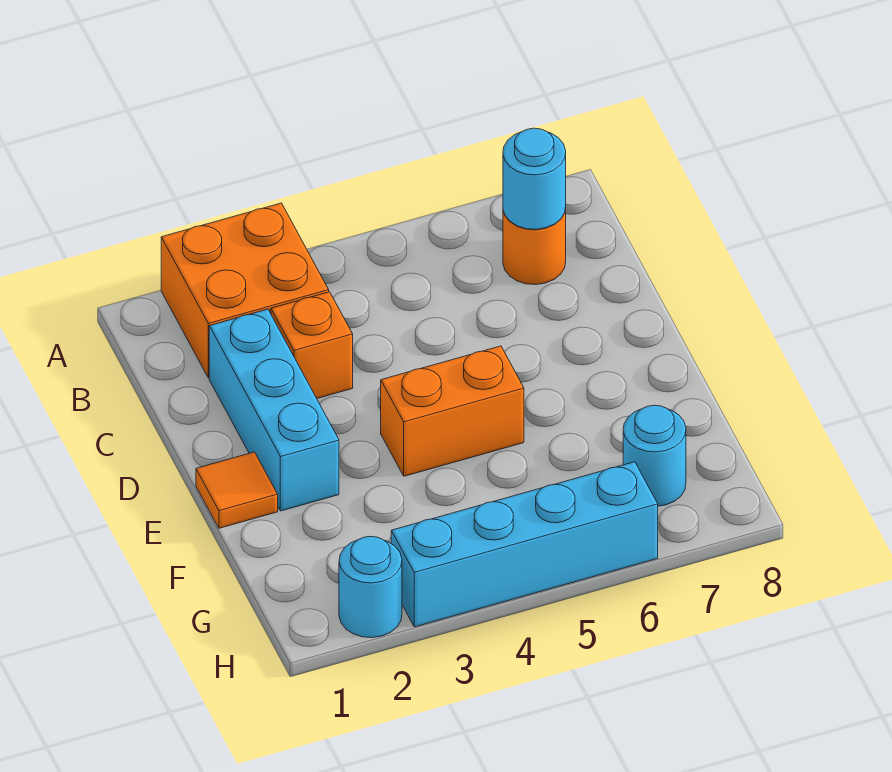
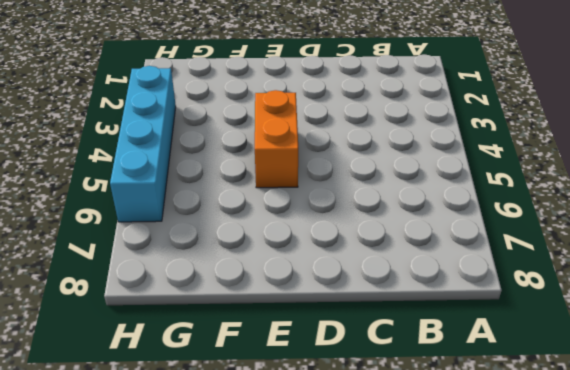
none -> orange 2x2 brick [161,203,329,378]
none -> orange 1x1 round brick [503,208,566,285]

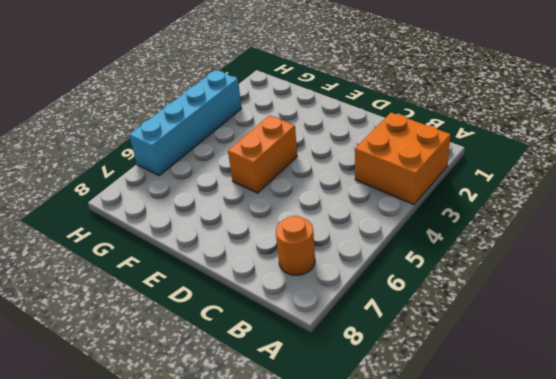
none -> cyan 1x3 brick [209,309,339,511]
none -> orange 1x1 brick [271,292,353,398]

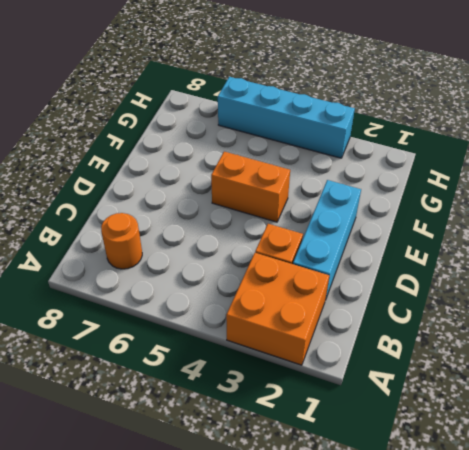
none -> orange 1x1 tile [196,452,278,528]
none -> cyan 1x1 round brick [623,405,686,506]

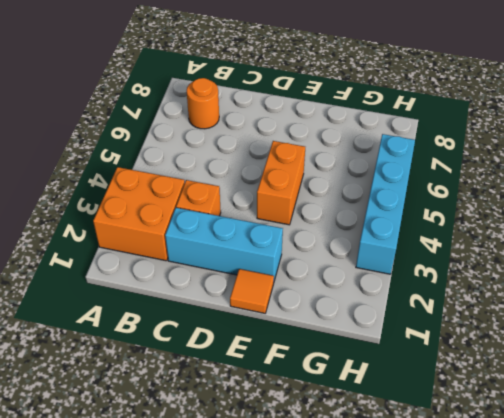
none -> cyan 1x1 round brick [623,405,686,506]
none -> cyan 1x1 round brick [339,536,402,638]

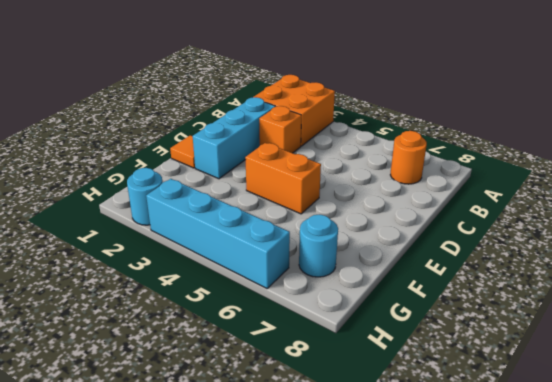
none -> cyan 1x1 round brick [503,128,566,229]

